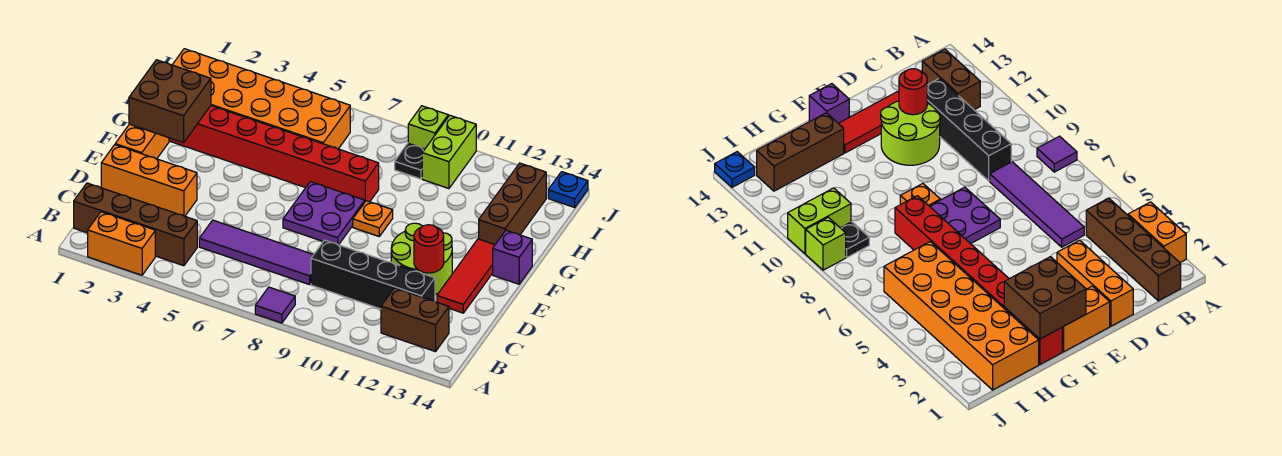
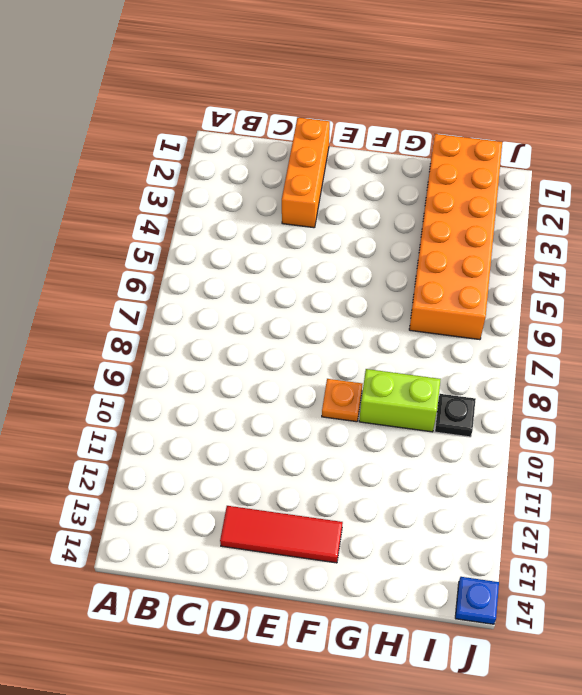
lime 1x2 brick [359,369,441,432] -> lime 1x2 brick moved to [422,115,476,189]
none -> orange 1x2 brick [88,212,155,275]
none -> purple 1x1 tile [255,287,295,323]
none -> brown 1x4 brick [74,183,197,266]

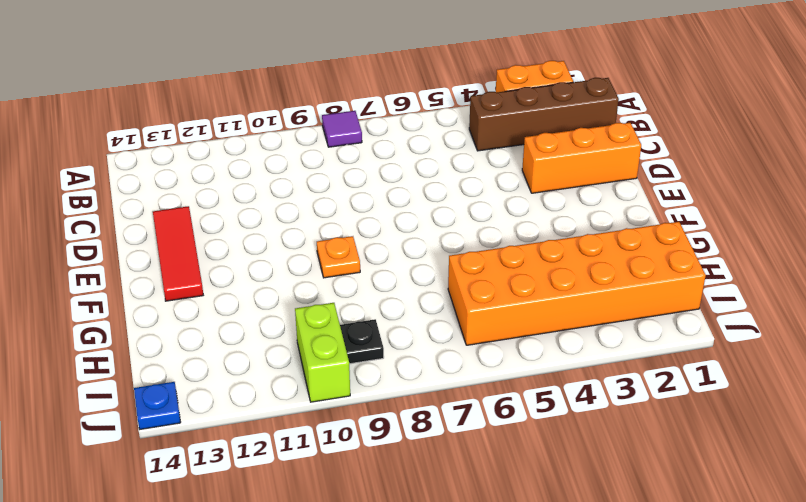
none -> brown 1x2 brick [381,288,449,352]
none -> purple 1x4 tile [199,220,314,285]
none -> black 1x4 brick [311,240,435,309]

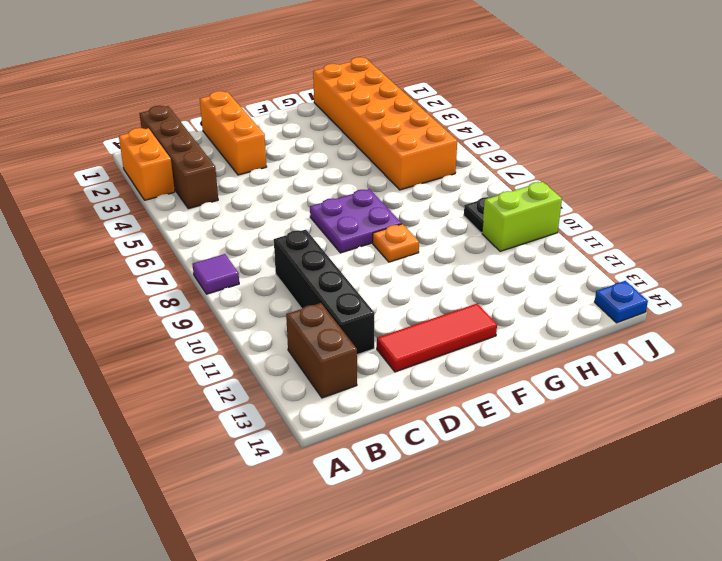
none -> purple 1x4 tile [199,220,314,285]
none -> lime 2x2 round brick [391,223,452,294]
none -> orange 1x2 brick [115,124,169,159]

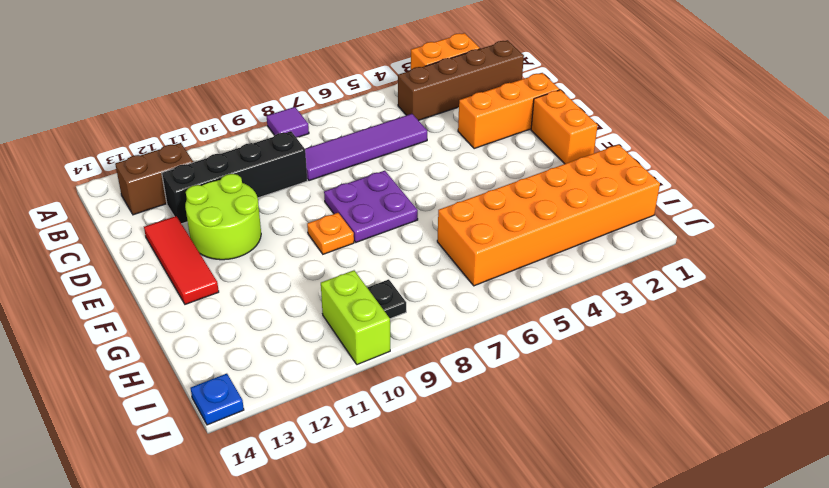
none -> purple 1x1 brick [493,230,532,284]
none -> red 1x8 brick [169,106,379,202]
none -> brown 1x3 brick [479,163,546,244]

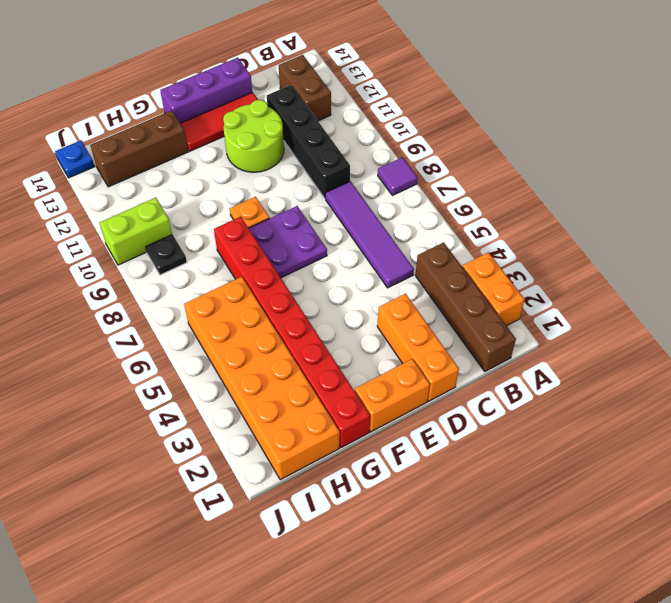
purple 1x3 brick [160,58,252,123] -> purple 1x1 brick [493,230,532,284]
none -> lime 1x1 brick [408,106,448,149]
none -> red 1x1 round brick [414,225,444,273]
none -> brown 2x2 brick [129,60,211,143]

